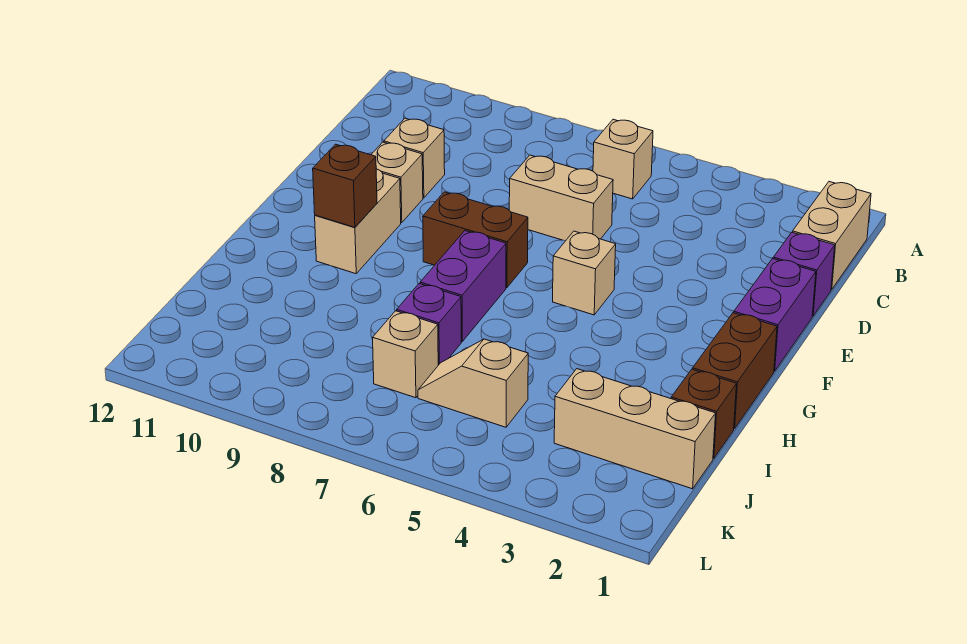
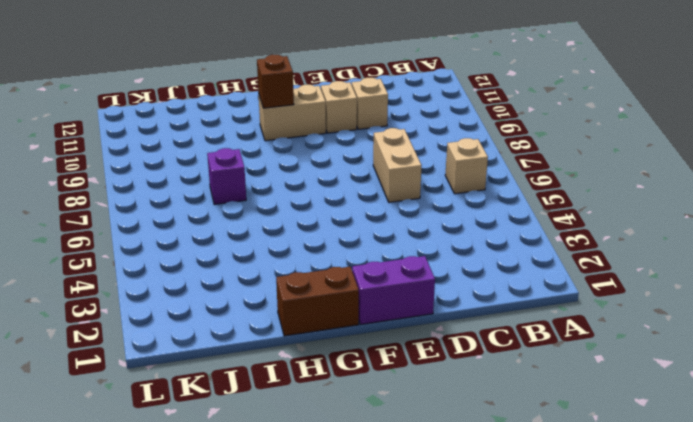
none -> tan 1x2 brick [793,182,871,290]
none -> purple 1x1 brick [773,232,835,316]
none -> tan 1x1 brick [553,231,616,315]

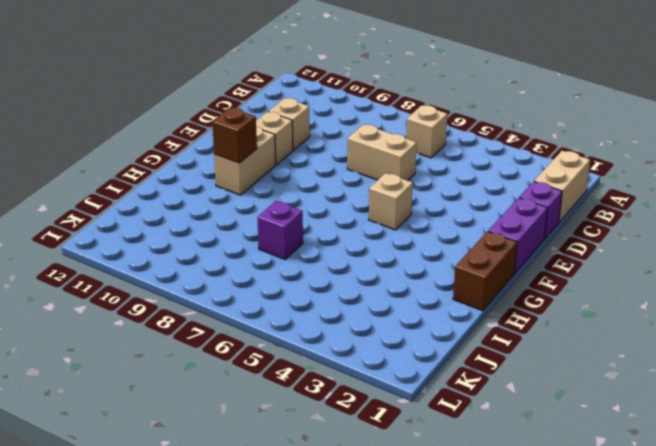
none -> brown 1x2 brick [423,192,528,288]
none -> purple 1x2 brick [420,231,506,341]
none -> brown 1x1 brick [671,369,737,458]

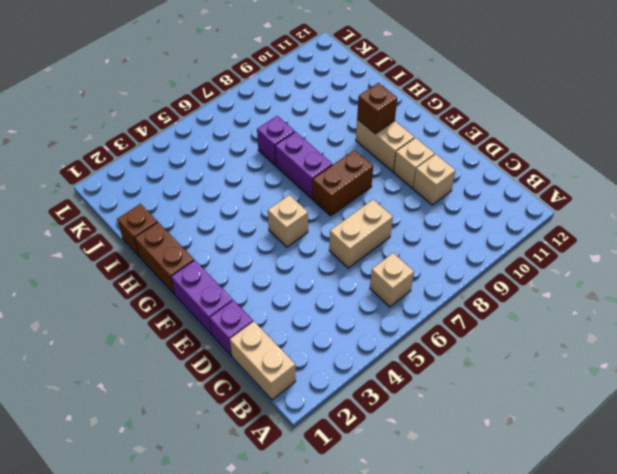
none -> tan 1x3 brick [554,369,716,489]
none -> tan 1x2 slope [418,339,528,427]
none -> tan 1x1 brick [373,311,438,398]

